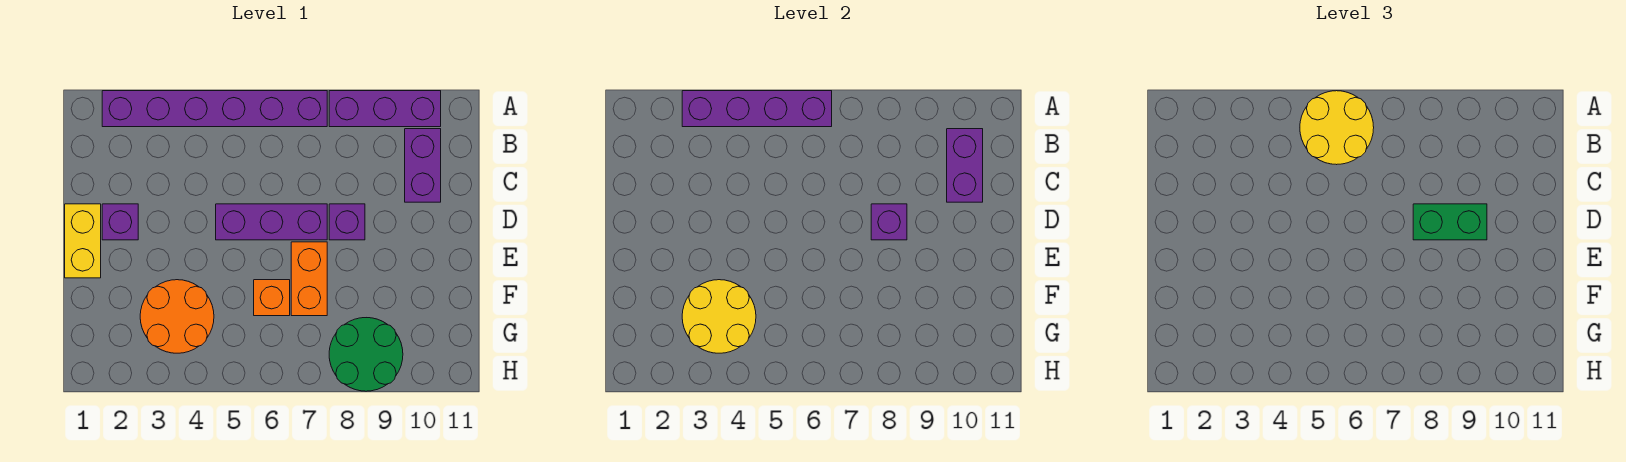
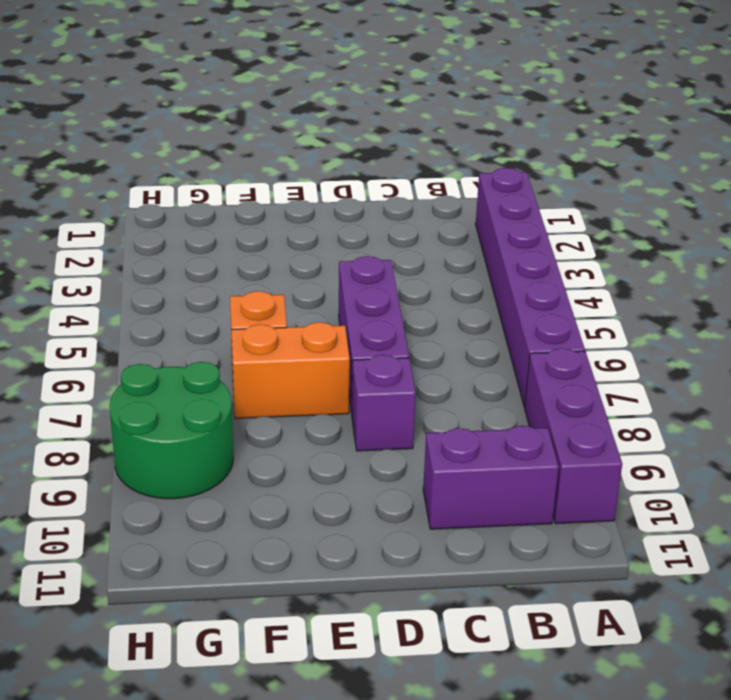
none -> yellow 1x2 brick [65,204,101,278]
none -> purple 1x1 brick [102,204,138,240]
none -> orange 2x2 round brick [140,280,214,353]

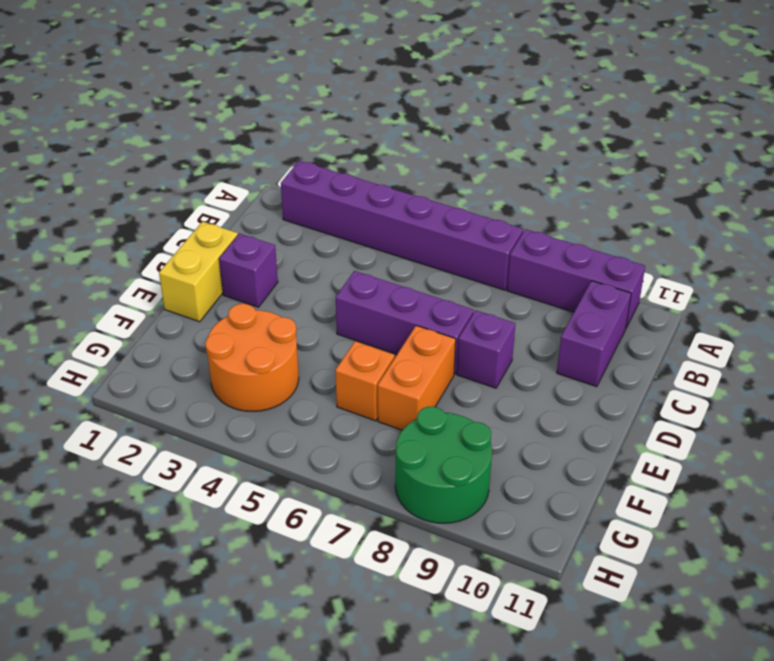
none -> purple 1x4 brick [682,91,832,127]
none -> purple 1x2 brick [947,129,983,202]
none -> purple 1x1 brick [871,204,907,240]

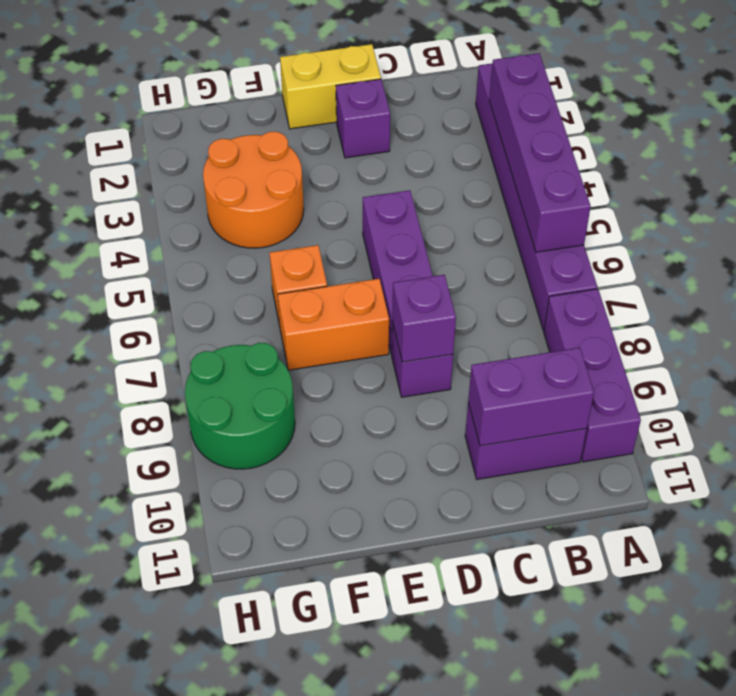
none -> yellow 2x2 round brick [682,280,756,353]
none -> yellow 2x2 round brick [1300,91,1374,165]
none -> green 1x2 brick [1413,204,1487,240]

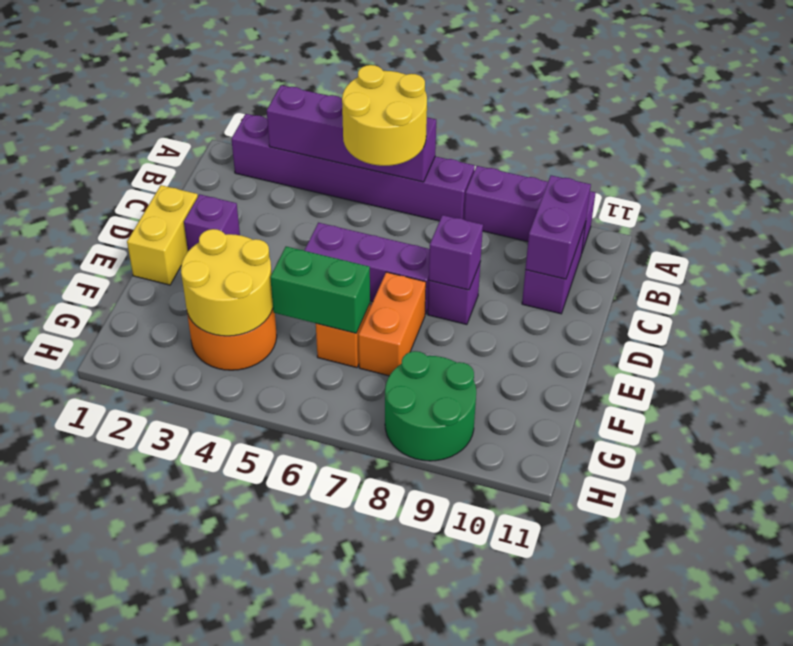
green 1x2 brick [270,247,370,333] -> green 1x2 brick moved to [1413,204,1487,240]

